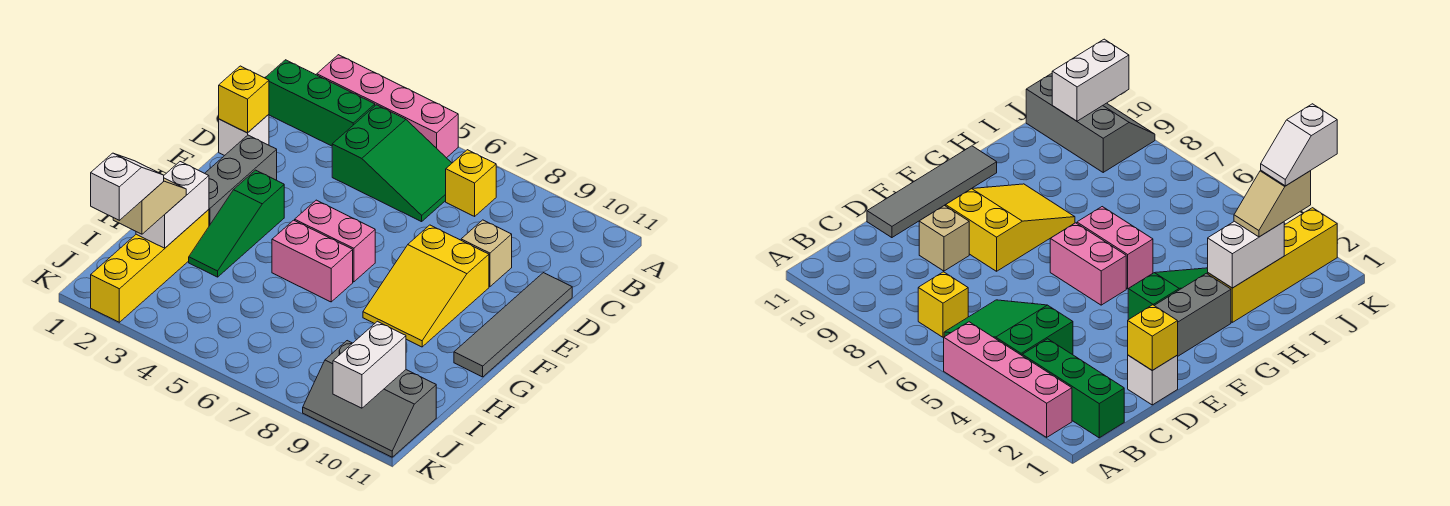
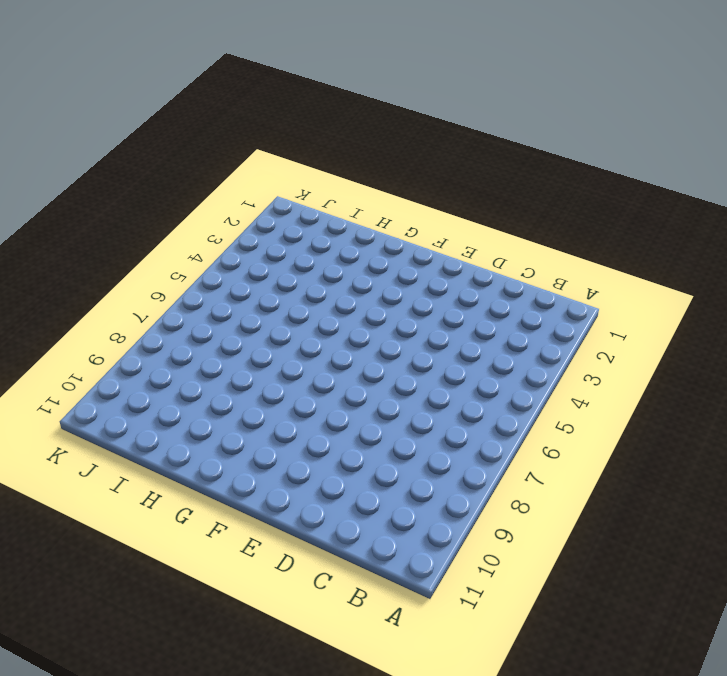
none -> pink 1x4 brick [317,55,458,158]
none -> green 1x3 brick [265,60,375,146]
none -> green 2x3 slope [332,105,452,222]

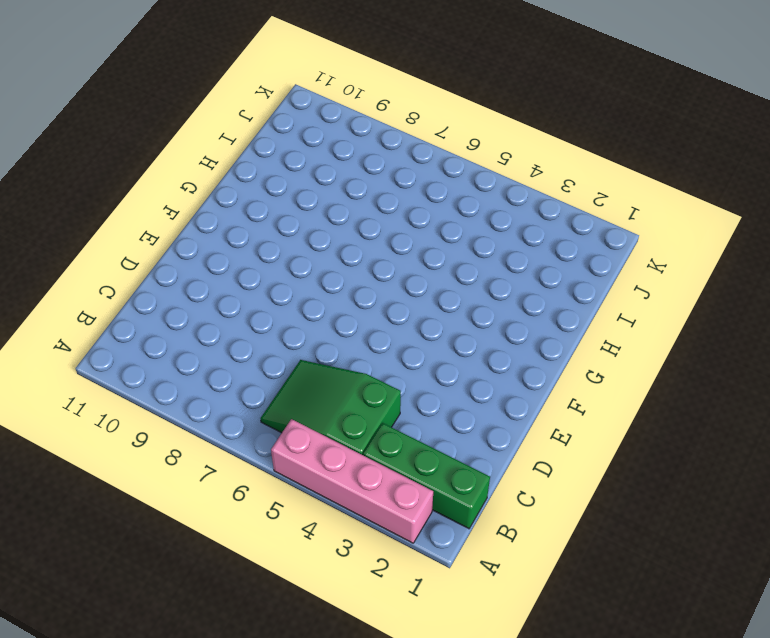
none -> yellow 1x1 brick [446,150,496,216]
none -> white 1x1 brick [219,114,269,156]
none -> tan 1x1 brick [461,220,512,287]

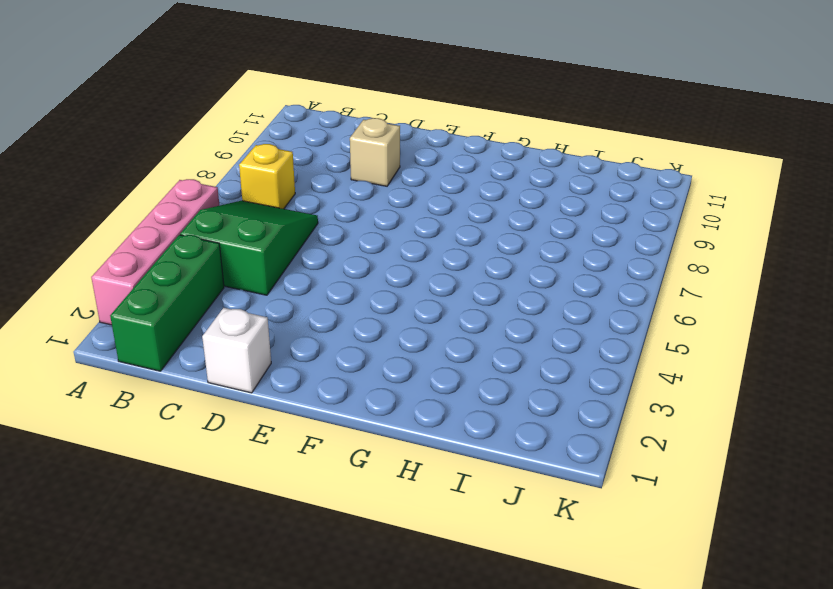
none -> grey 1x4 tile [454,273,572,377]
none -> grey 1x3 brick [205,135,277,226]
none -> yellow 2x3 slope [363,225,489,347]

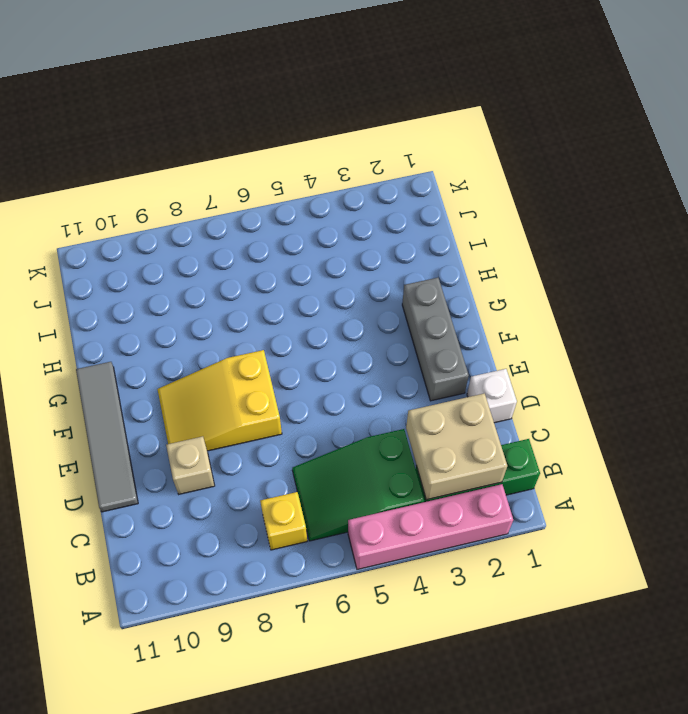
tan 2x2 brick [406,393,507,500] -> none
yellow 2x3 slope [157,350,282,451] -> yellow 2x3 slope turned to [363,225,489,347]
none -> green 1x3 slope [189,170,284,277]
none -> pink 1x2 brick [295,200,375,282]
none -> pink 1x2 brick [272,220,353,302]

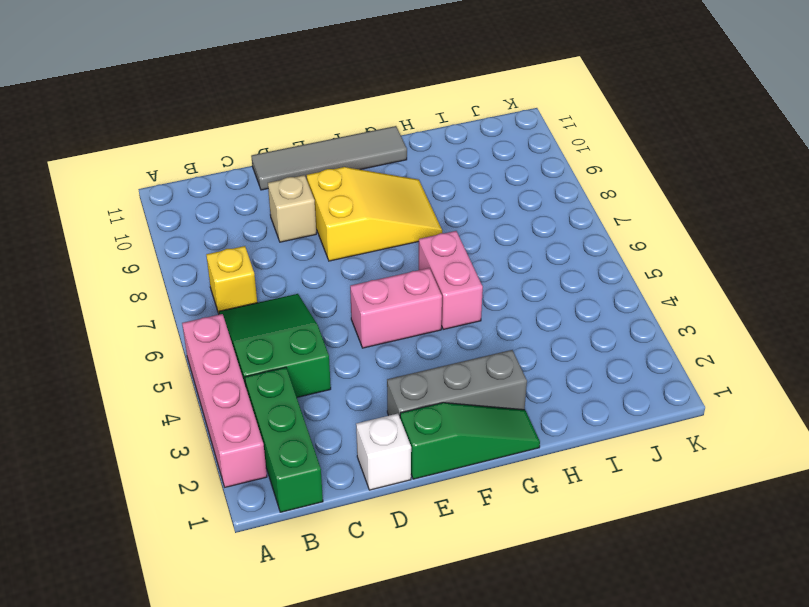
green 1x3 slope [400,403,540,479] -> green 1x3 slope moved to [189,170,284,277]
pink 1x2 brick [350,268,442,348] -> pink 1x2 brick turned to [295,200,375,282]
none -> yellow 1x4 brick [91,210,209,322]
none -> grey 2x3 slope [303,341,436,457]
none -> yellow 1x1 brick [219,66,269,133]

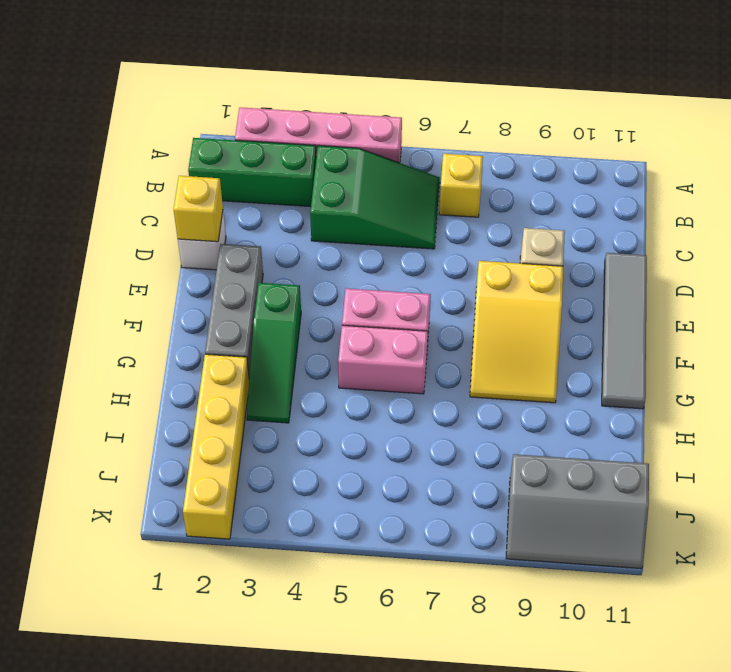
none -> white 1x2 brick [136,162,209,248]
none -> white 1x2 brick [333,321,406,408]
none -> tan 1x2 slope [113,178,186,234]

